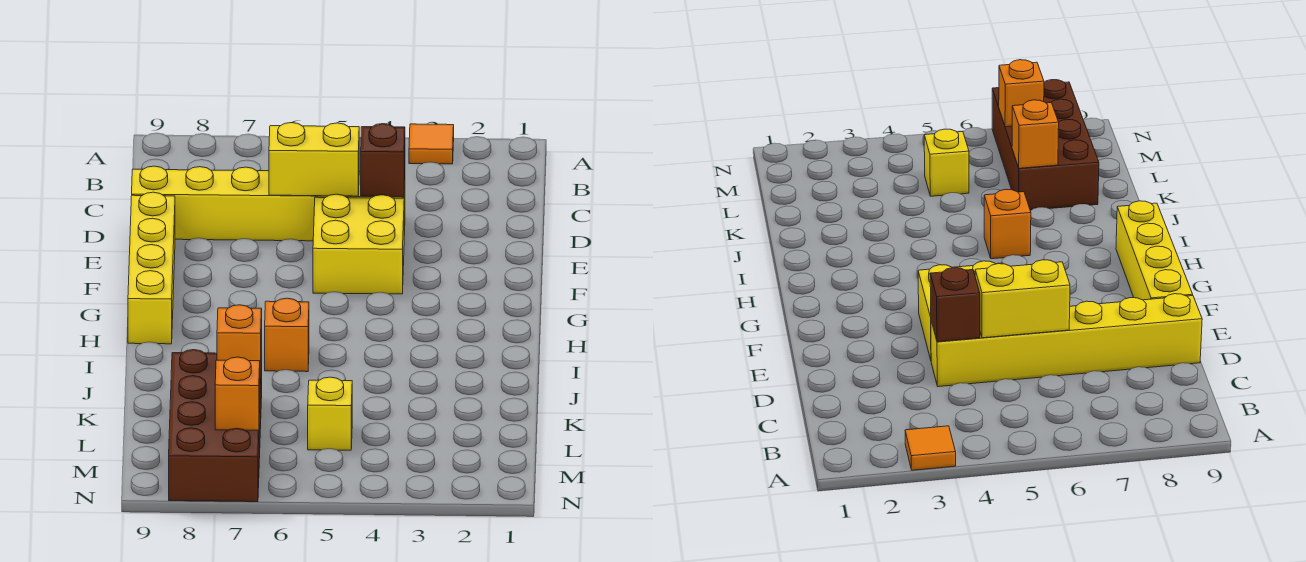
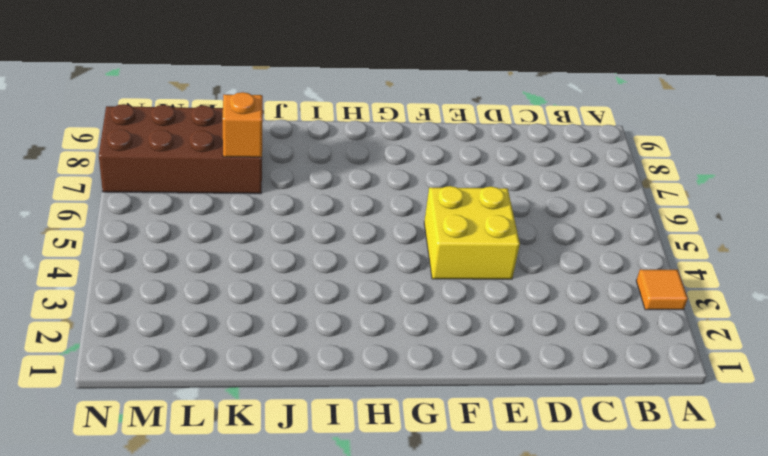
none -> yellow 1x6 brick [132,166,405,241]
none -> yellow 1x4 brick [128,192,175,344]

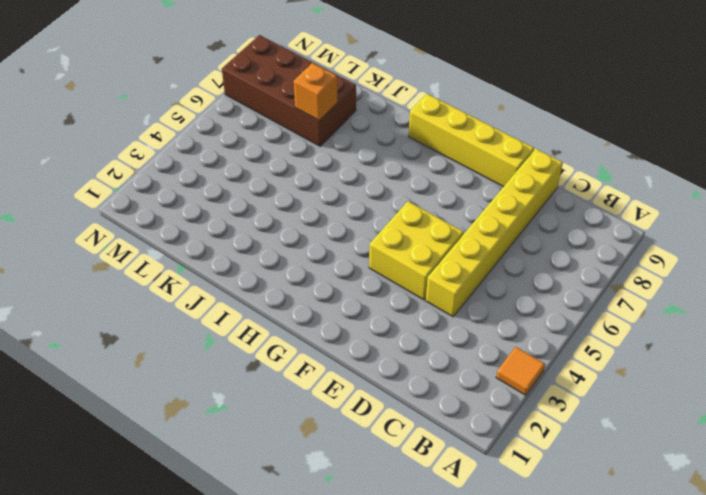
none -> orange 1x1 brick [265,298,309,372]
none -> yellow 1x1 brick [308,377,352,450]

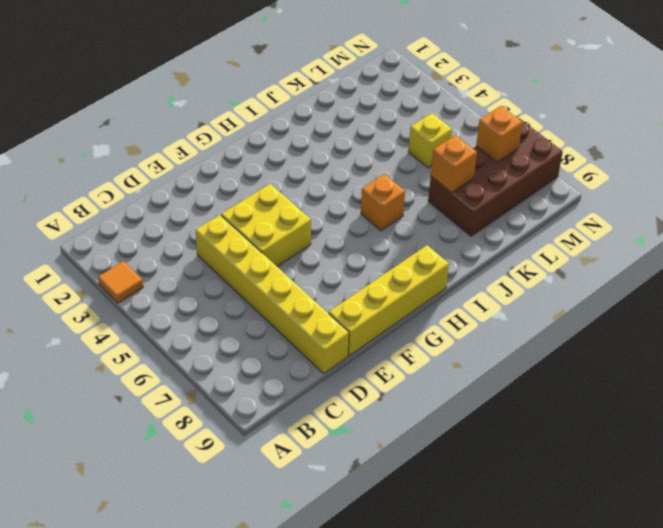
none -> brown 1x1 brick [361,124,405,197]
none -> yellow 1x2 brick [269,123,359,196]

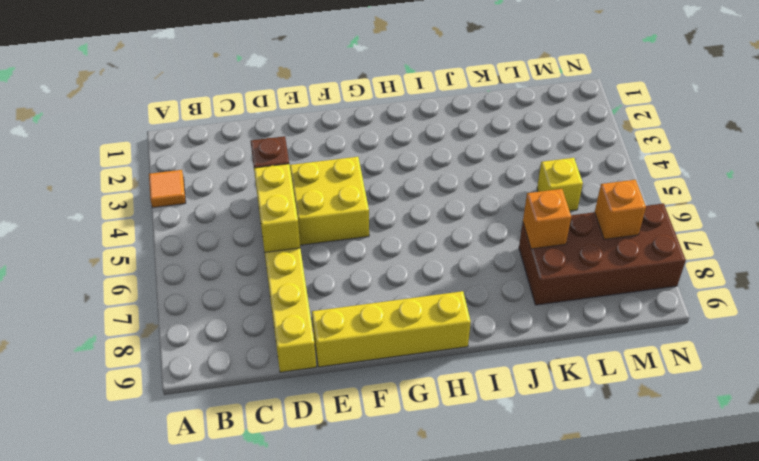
none -> orange 1x1 brick [265,298,309,372]

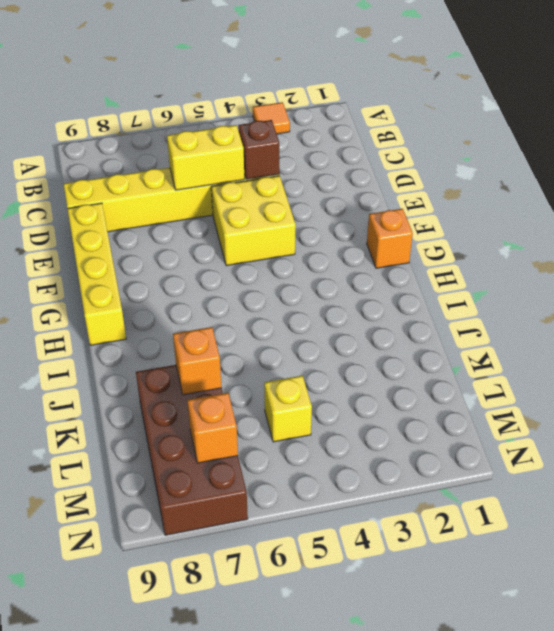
orange 1x1 brick [367,209,413,268] -> orange 1x1 brick moved to [265,298,309,372]

